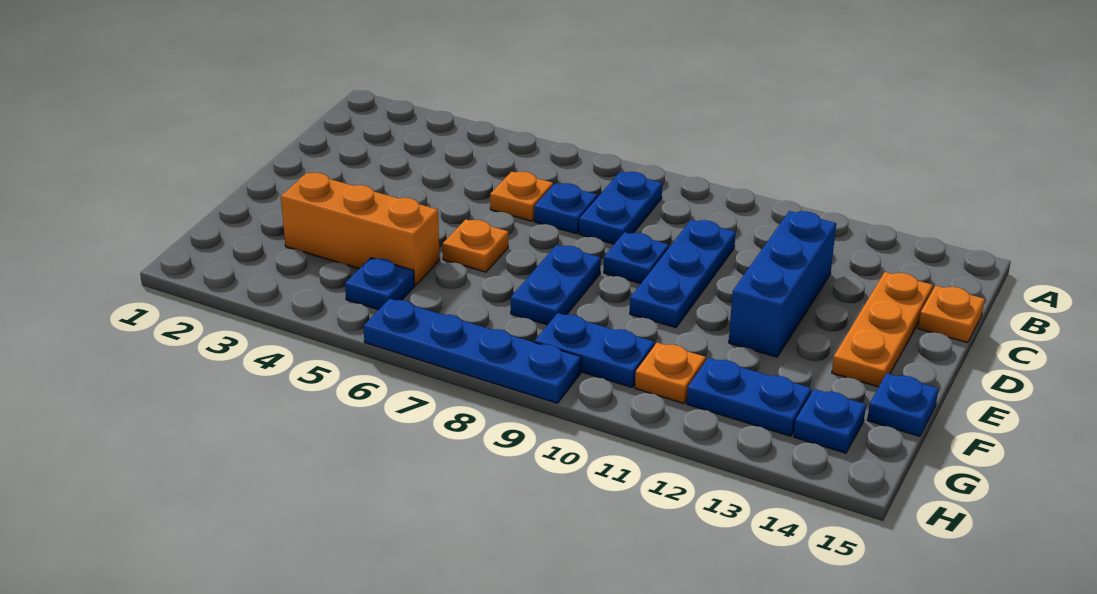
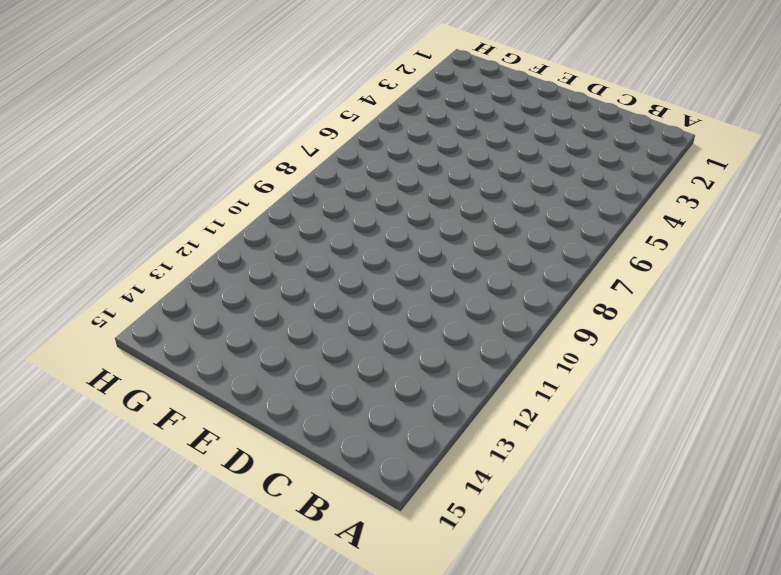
none -> blue 1x2 plate [579,172,662,244]
none -> orange 1x1 plate [490,171,553,221]
none -> blue 1x1 plate [534,183,597,234]

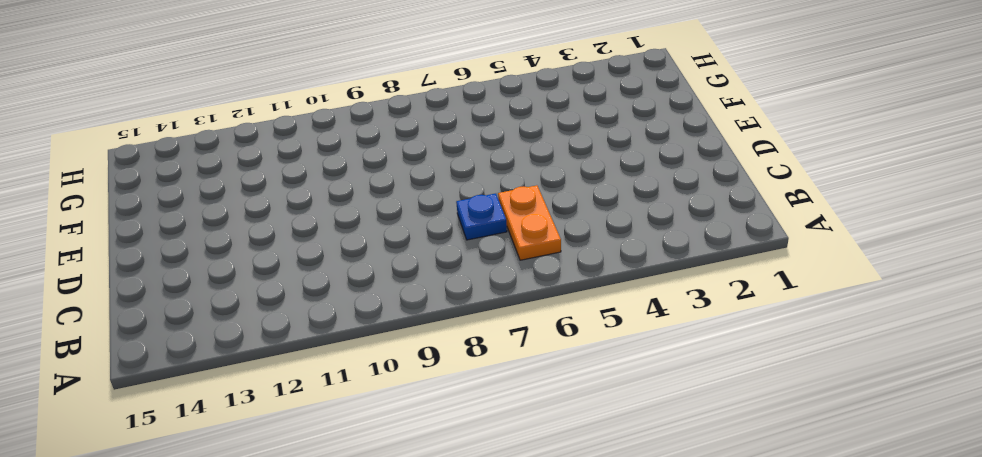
orange 1x2 plate [498,185,561,260] -> orange 1x1 plate [490,171,553,221]
none -> blue 1x2 plate [579,172,662,244]
none -> blue 1x3 plate [630,220,736,328]
none -> blue 1x3 brick [729,211,836,357]

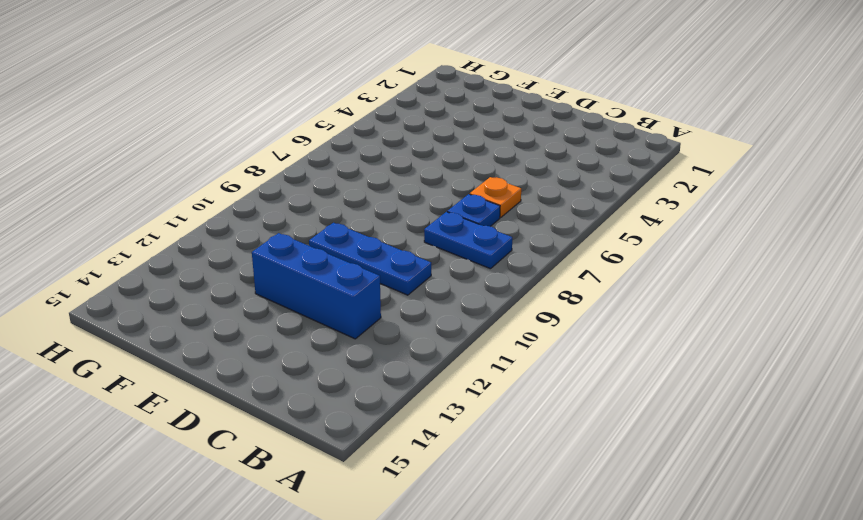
none -> orange 1x3 plate [832,272,933,387]
none -> orange 1x1 plate [918,286,985,343]
none -> blue 1x1 plate [604,232,669,284]

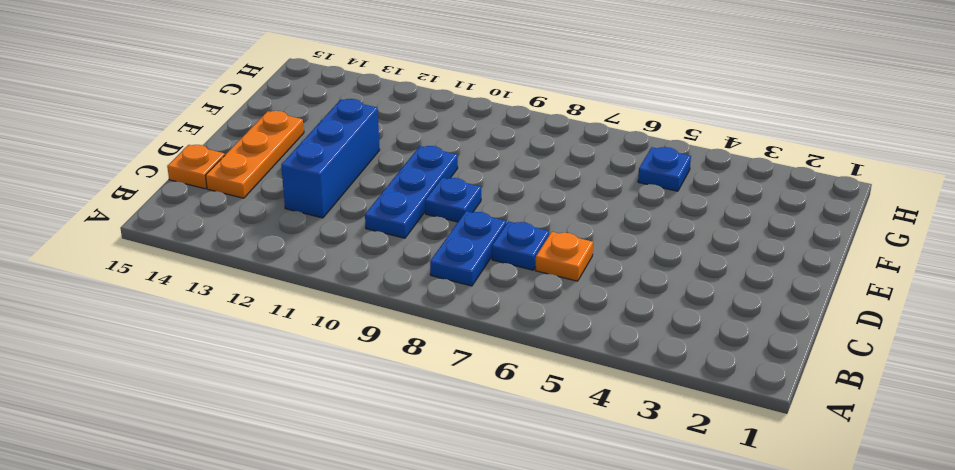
none -> orange 1x1 plate [443,219,508,272]
none -> blue 1x2 plate [511,245,601,325]
none -> orange 1x3 brick [281,173,440,285]

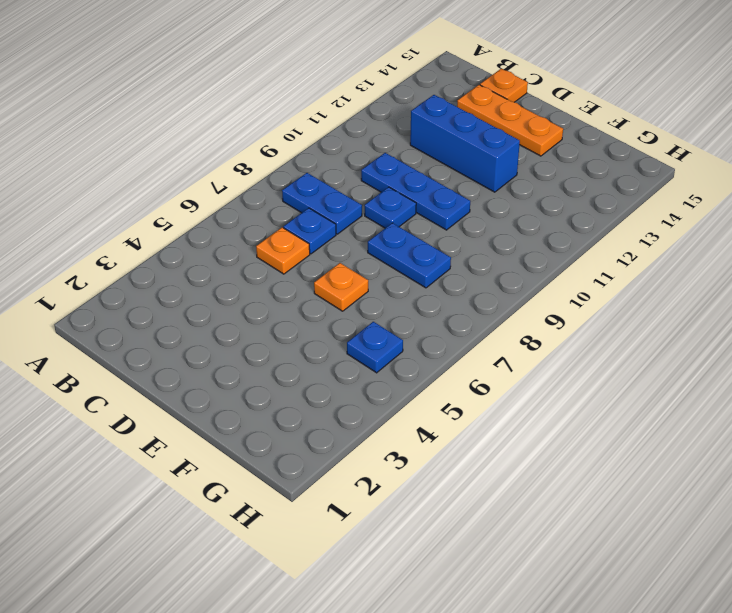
none -> orange 1x3 brick [281,173,440,285]
none -> blue 1x1 plate [867,373,939,436]
none -> blue 1x2 plate [535,313,655,387]

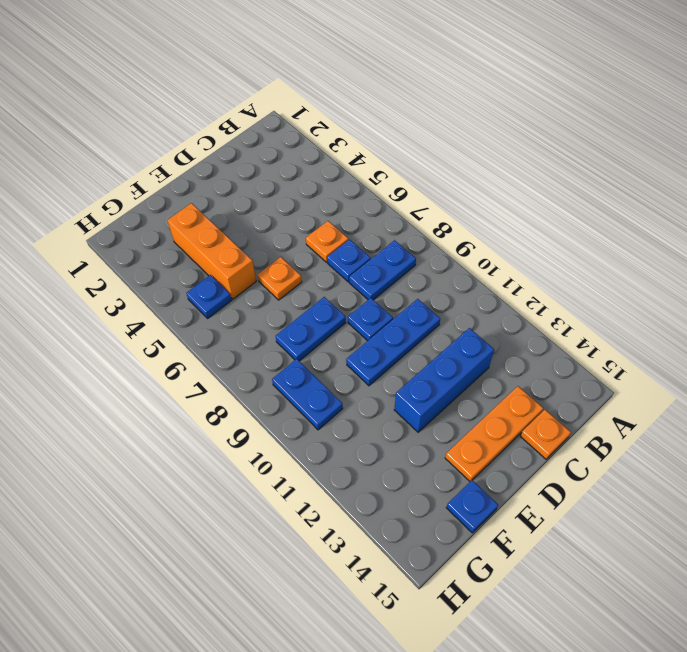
none -> orange 1x1 plate [635,342,706,403]
none -> blue 1x2 plate [687,358,811,436]
none -> blue 1x1 plate [794,389,866,453]

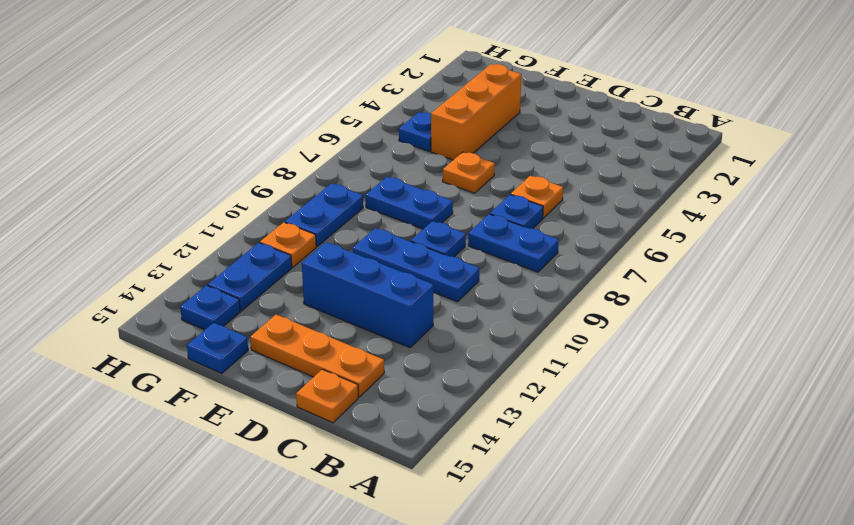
none -> blue 1x4 plate [363,299,581,403]

